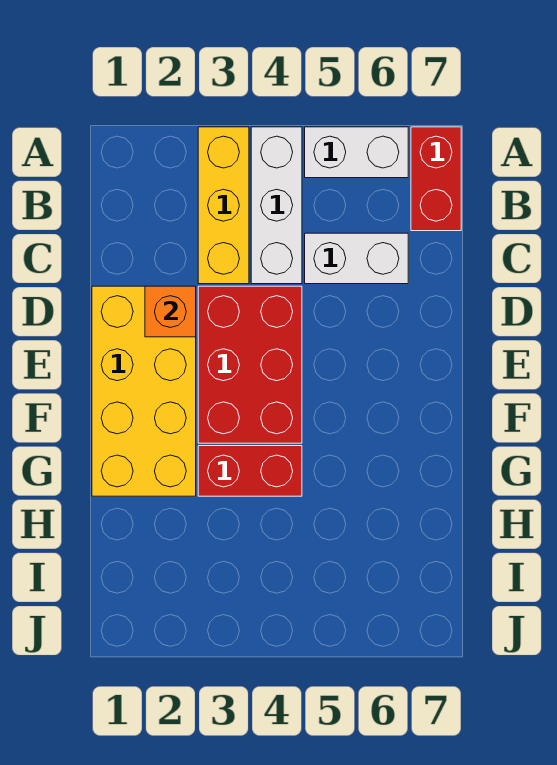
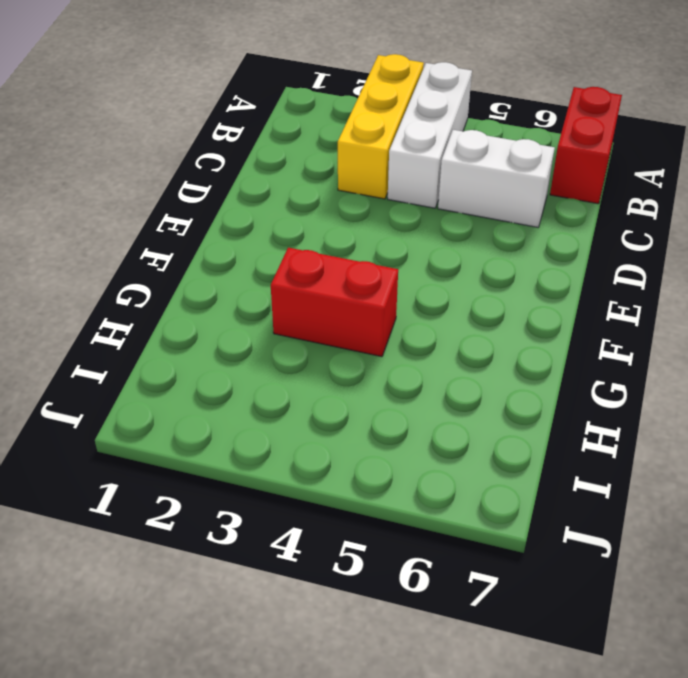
none -> white 1x2 brick [305,127,408,178]
none -> yellow 2x4 brick [92,286,196,496]

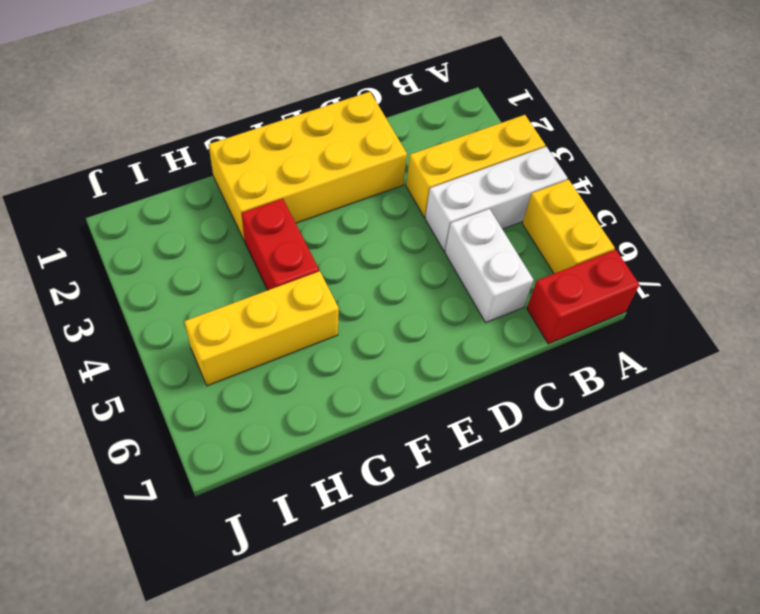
yellow 1x2 brick [522,180,615,274] -> white 1x2 brick [305,127,408,178]
yellow 1x3 brick [184,271,339,386] -> none
none -> red 2x3 brick [198,286,302,443]
none -> orange 1x1 brick [145,286,196,337]

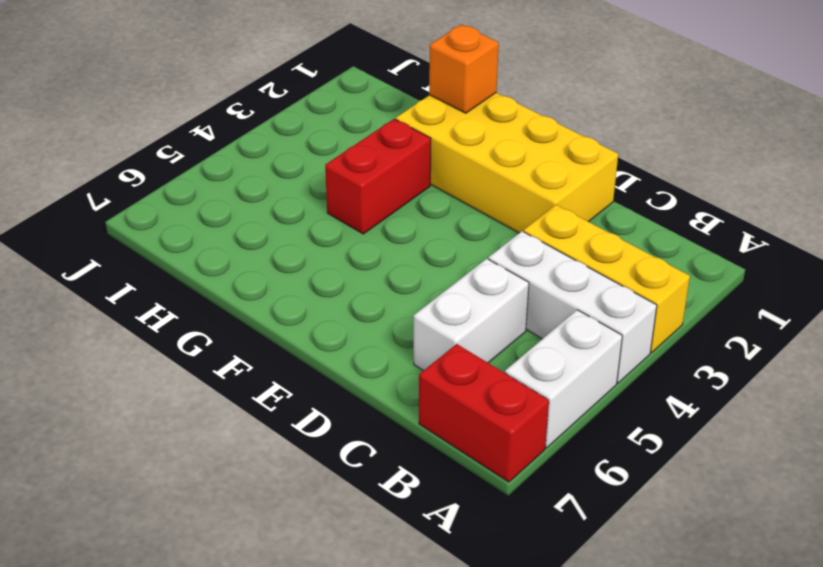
orange 1x1 brick [429,24,499,113] -> orange 1x1 brick moved to [145,286,196,337]
none -> red 2x3 brick [198,286,302,443]

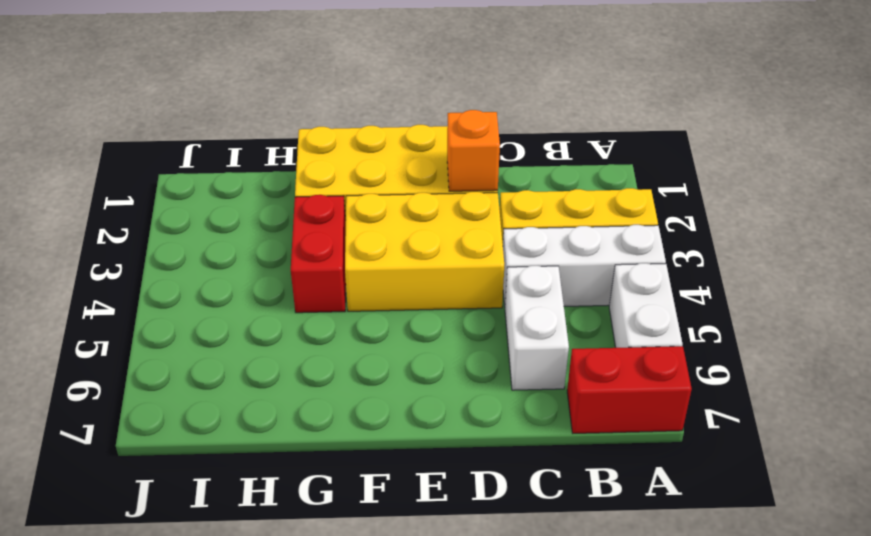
yellow 2x3 brick [345,191,504,311] -> red 2x3 brick [198,286,302,443]

